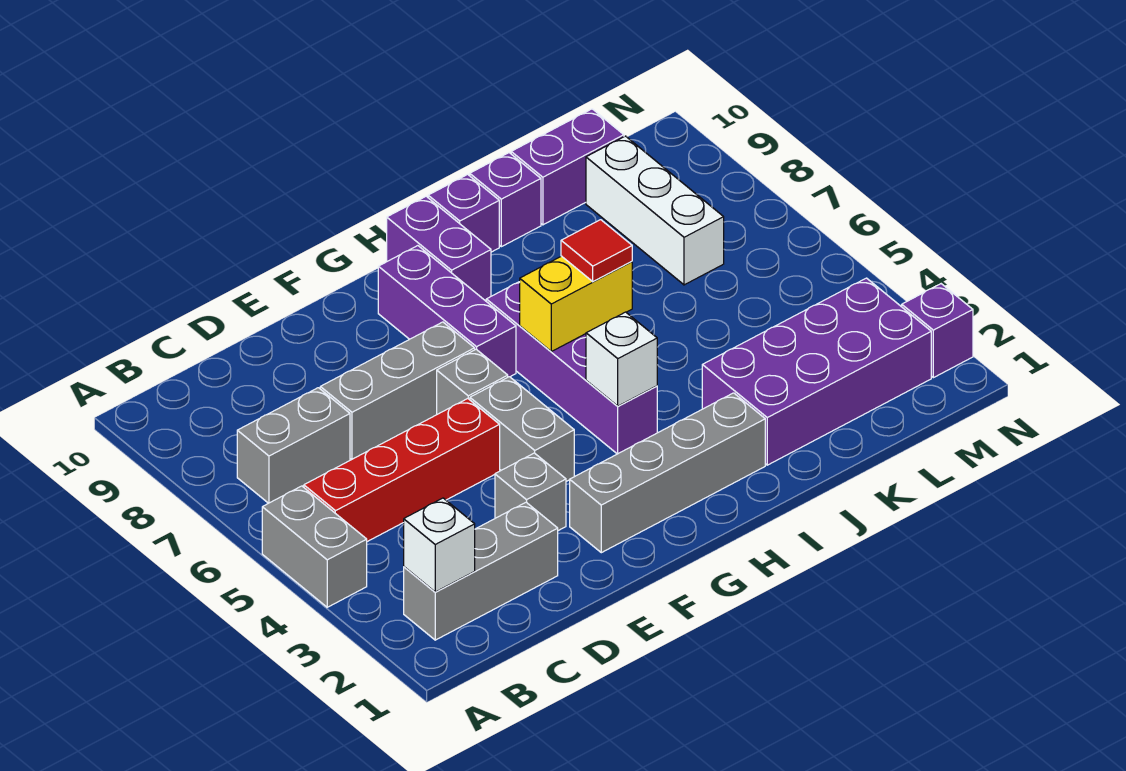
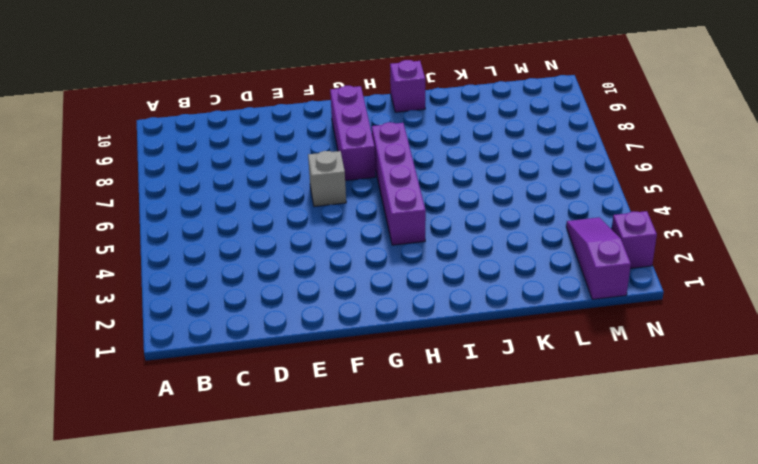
purple 1x3 slope [566,217,631,299] -> purple 2x4 brick [702,278,931,465]
none -> grey 1x2 brick [262,486,367,607]
none -> grey 1x3 brick [404,502,558,640]
none -> red 1x4 brick [304,399,500,542]

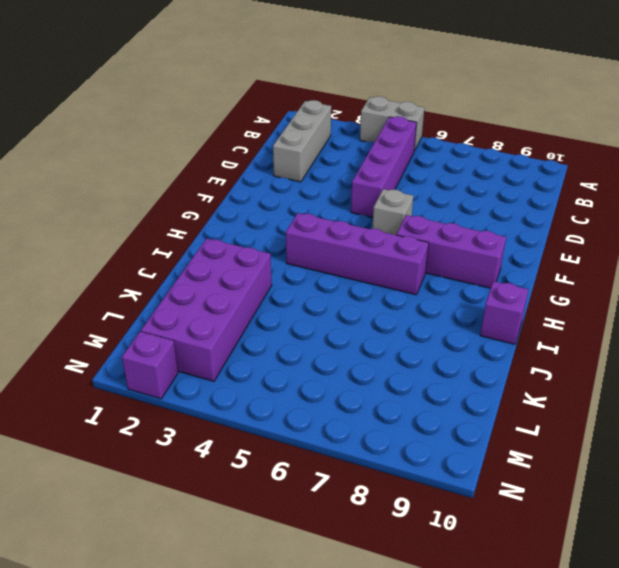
purple 1x4 brick [351,116,417,217] -> red 1x4 brick [304,399,500,542]
none -> grey 1x2 brick [237,388,350,503]
none -> grey 1x3 brick [320,322,475,460]
none -> grey 1x1 brick [495,453,566,531]

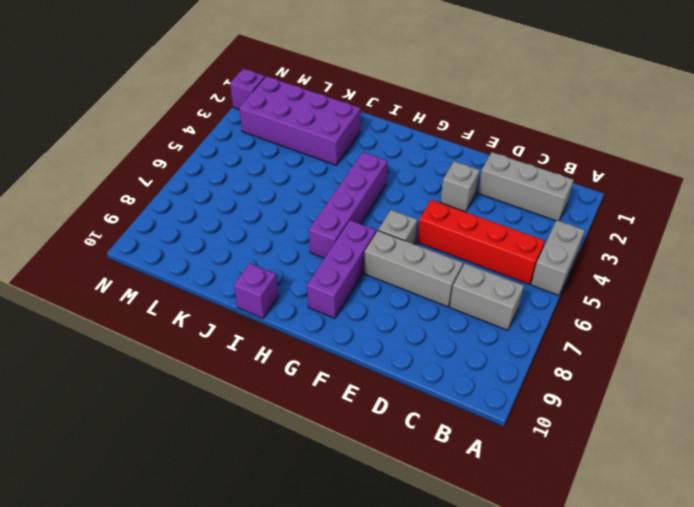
none -> grey 1x4 brick [570,393,765,553]
none -> grey 1x2 brick [470,377,574,482]
none -> purple 1x2 brick [387,196,491,300]

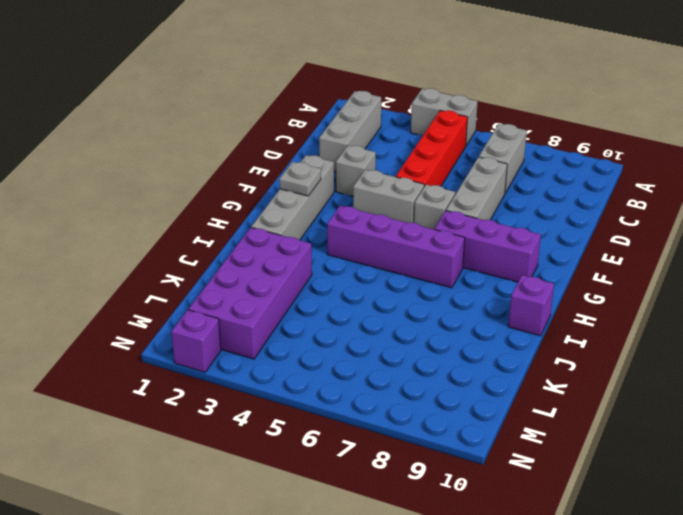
grey 1x1 plate [279,162,321,196] -> none
none -> purple 1x2 brick [387,196,491,300]
none -> purple 1x1 brick [470,153,541,247]
none -> purple 1x2 brick [511,109,624,225]

